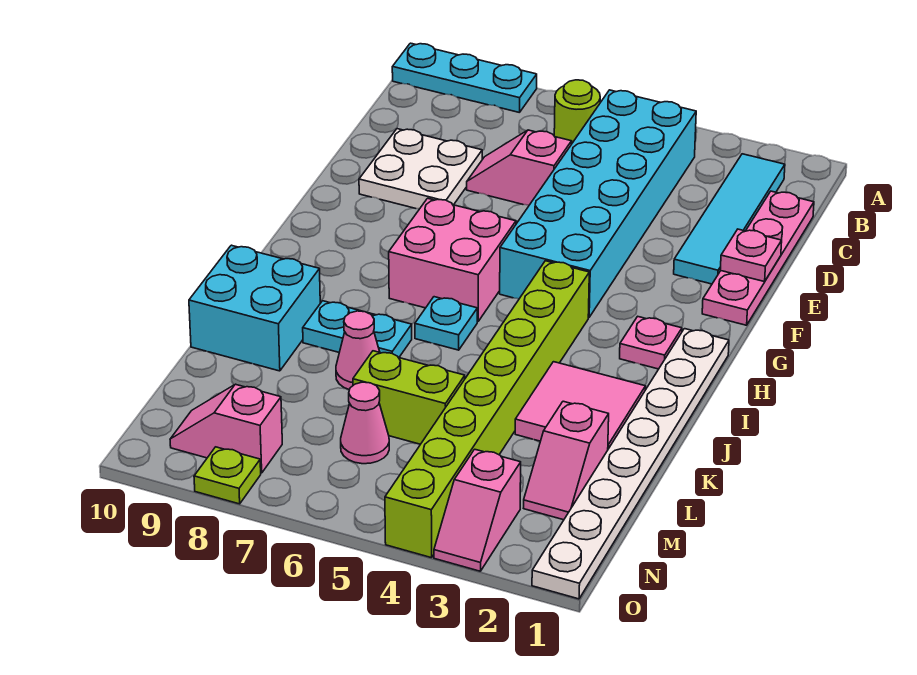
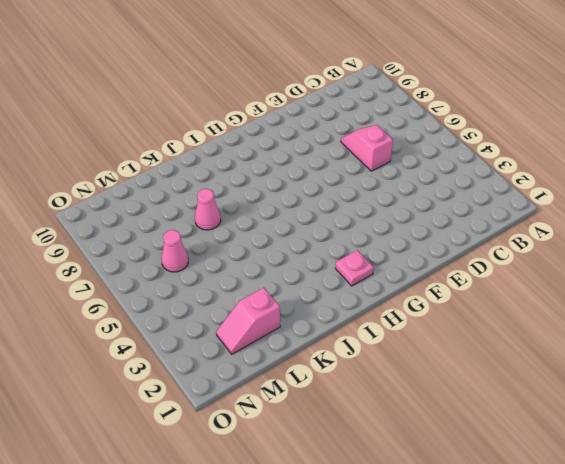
none -> cyan 1x3 plate [392,43,537,113]
none -> cyan 1x4 tile [674,154,785,284]
none -> cyan 2x6 brick [500,90,696,317]

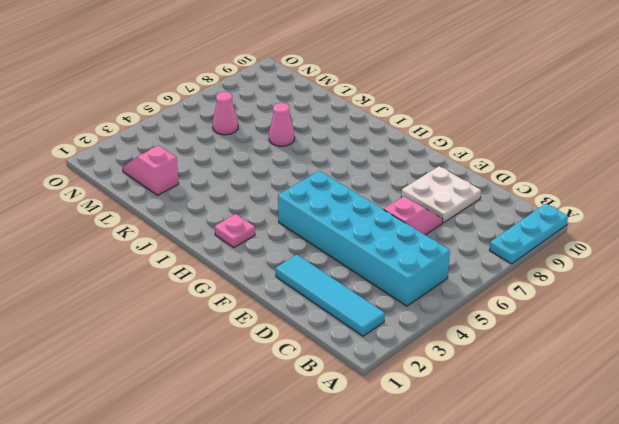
none -> lime 1x1 round brick [554,80,600,144]
none -> pink 1x4 plate [702,191,814,325]
none -> pink 2x2 brick [389,198,516,322]

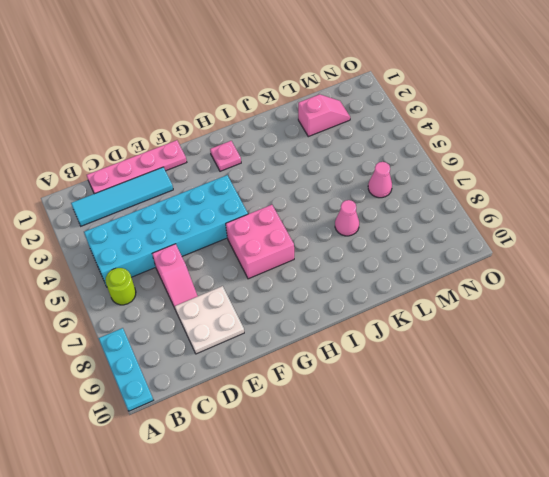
none -> white 1x8 plate [532,329,729,599]
none -> lime 1x8 brick [385,261,589,558]
none -> cyan 1x1 plate [415,297,477,350]

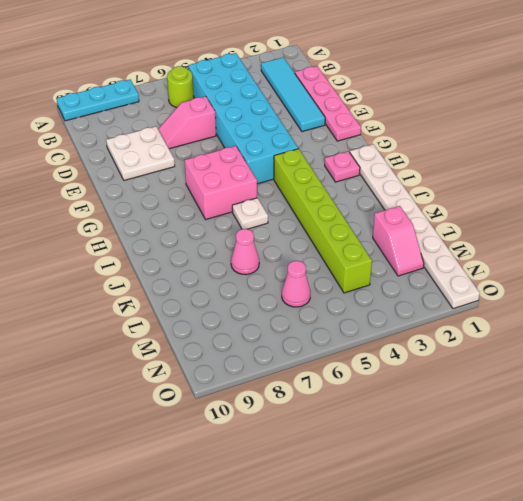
lime 1x6 brick [274,148,372,293] -> lime 1x8 brick [385,261,589,558]
white 1x1 plate [232,198,268,229] -> cyan 1x1 plate [415,297,477,350]
none -> pink 2x2 tile [515,362,645,449]
none -> cyan 1x2 plate [303,301,412,358]
none -> cyan 2x2 brick [189,245,320,371]

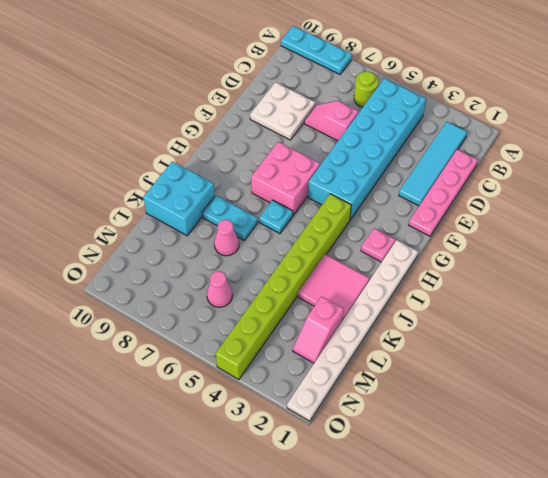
none -> lime 1x2 brick [353,351,465,444]
none -> pink 1x2 slope [434,449,521,571]
none -> pink 1x2 slope [170,384,282,473]

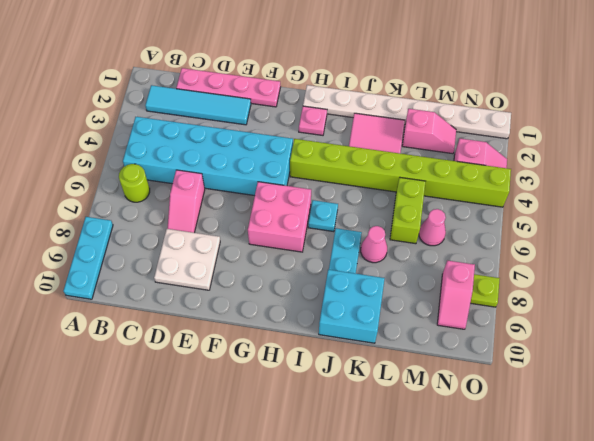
none -> pink 1x1 plate [720,229,782,282]

